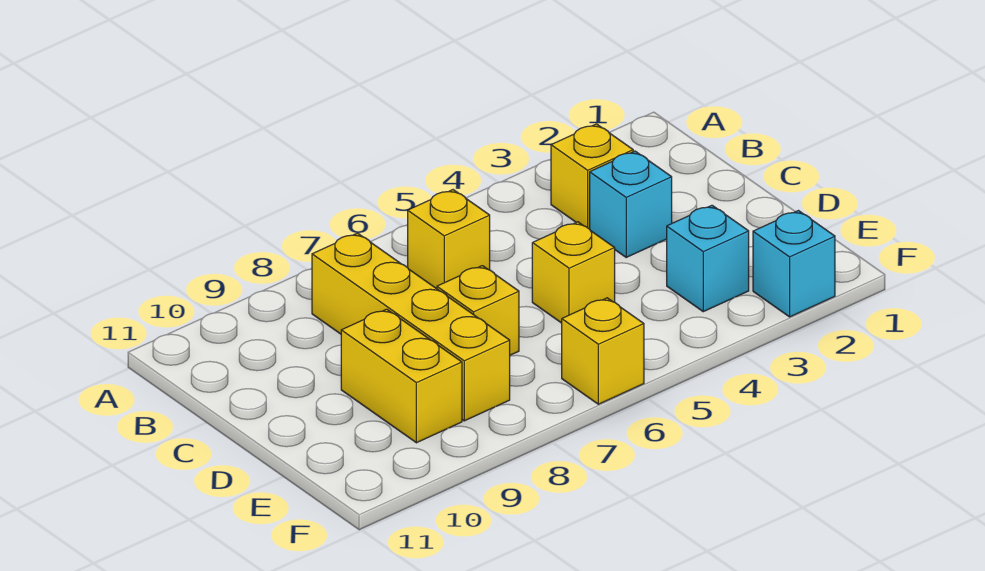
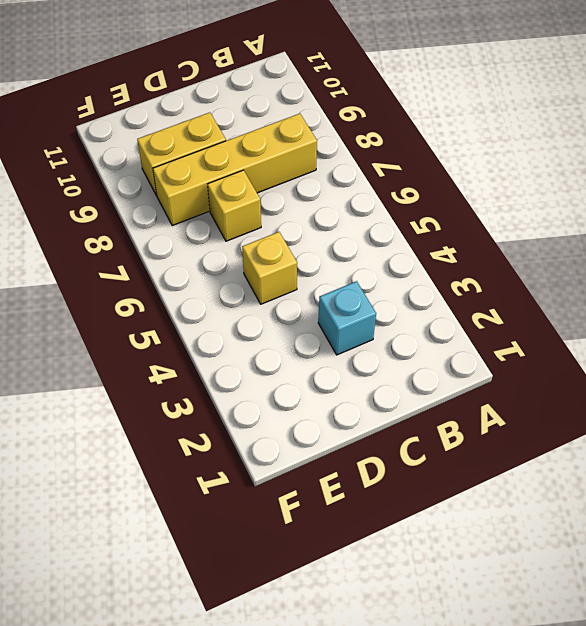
none -> yellow 1x1 brick [551,124,633,229]
none -> yellow 1x1 brick [408,190,490,289]

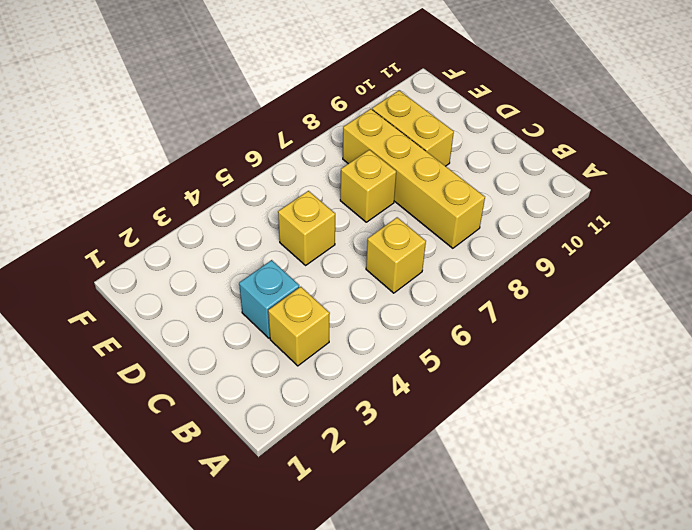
none -> cyan 1x1 brick [667,205,749,312]
none -> cyan 1x1 brick [753,211,835,317]

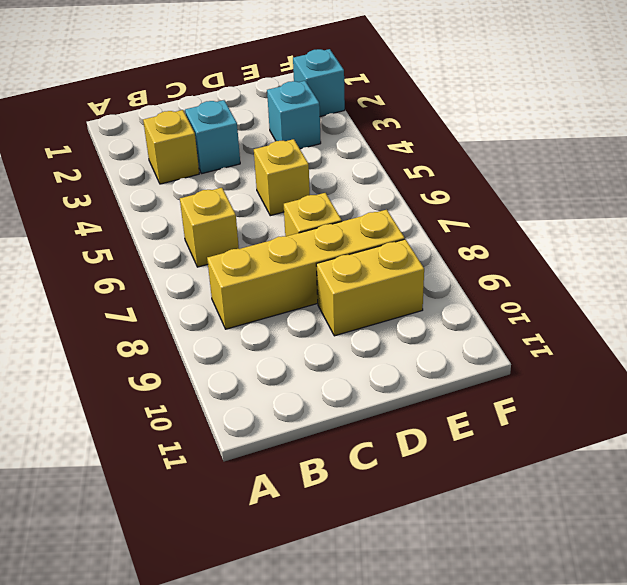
none -> yellow 1x1 brick [562,298,644,404]

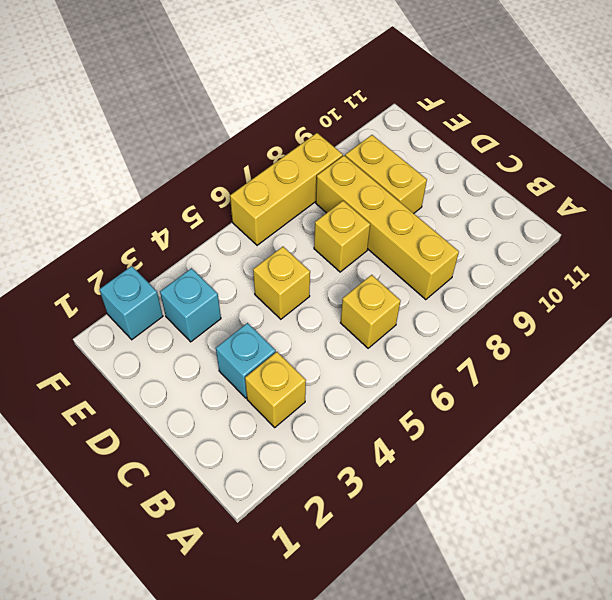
yellow 1x3 brick [230,133,343,245] -> yellow 1x1 brick [562,298,644,404]

